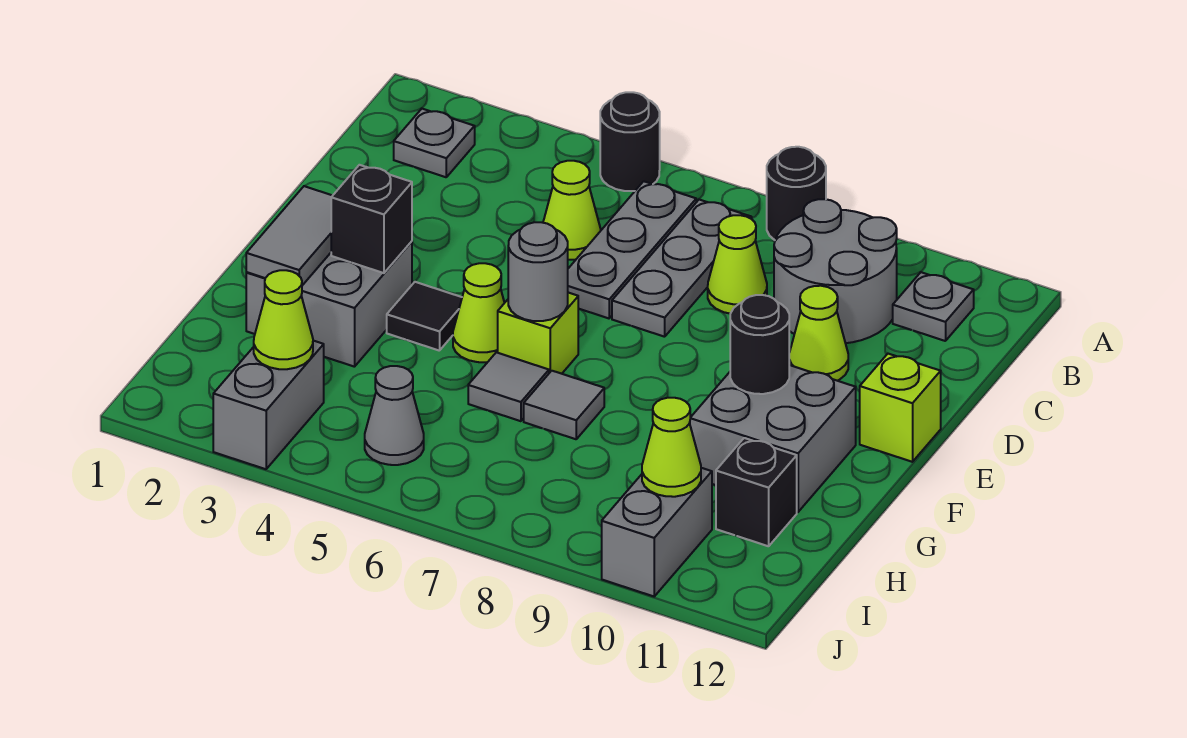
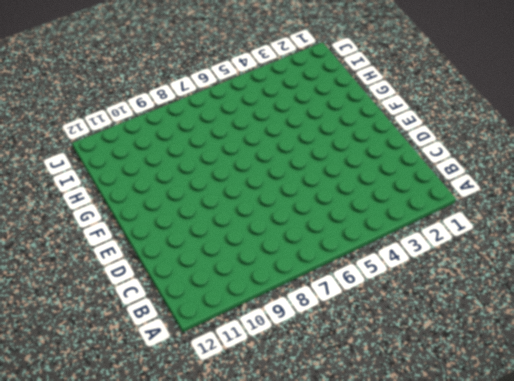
none -> black 1x1 round brick [600,92,660,191]
none -> black 1x1 round brick [767,147,826,240]
none -> grey 1x1 plate [394,109,475,177]

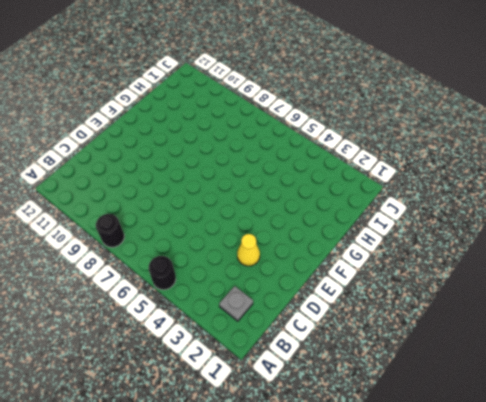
yellow 1x1 cone [237,234,260,266] -> none
none -> grey 1x3 plate [568,181,696,318]
none -> grey 1x3 plate [612,200,752,337]
none -> grey 2x2 round brick [774,199,897,343]

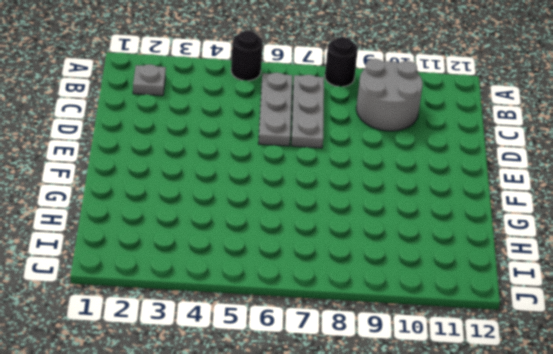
none -> grey 1x1 plate [893,272,974,341]
none -> lime 1x1 cone [543,161,601,260]
none -> lime 1x1 cone [708,215,767,314]

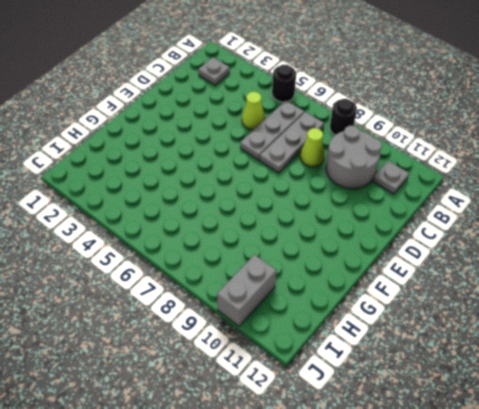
none -> lime 1x1 cone [789,286,848,381]
none -> lime 1x1 brick [860,354,941,462]
none -> grey 2x2 brick [246,241,412,367]

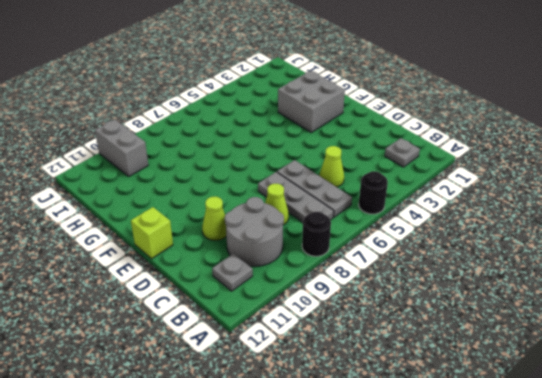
none -> black 1x1 tile [387,282,462,351]
none -> lime 1x1 cone [453,263,504,362]
none -> lime 1x1 brick [498,293,578,374]

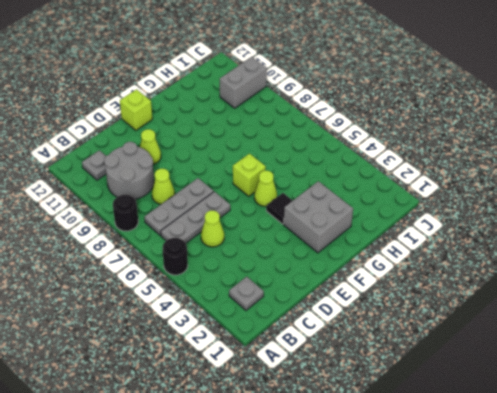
none -> grey 2x2 brick [690,365,856,512]
none -> grey 1x1 tile [468,352,549,421]
none -> grey 1x1 tile [524,371,604,439]

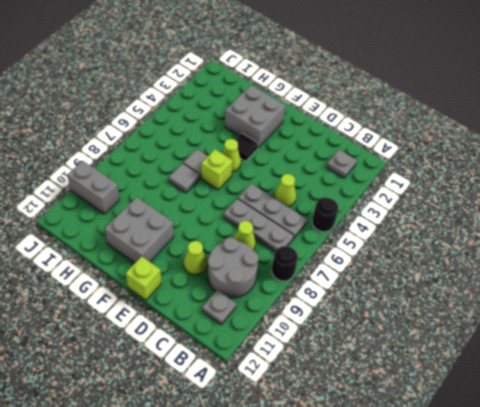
none -> black 1x1 brick [716,438,797,546]
none -> grey 1x2 brick [213,341,324,469]
none -> grey 1x1 cone [365,366,424,465]

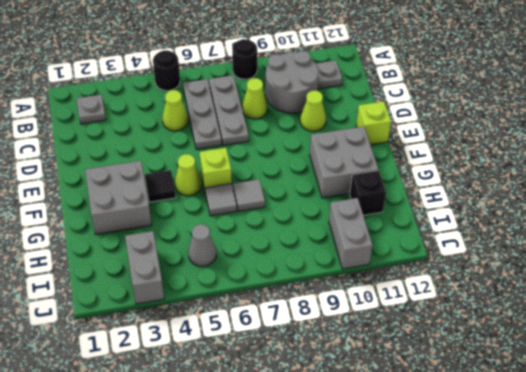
none -> grey 1x2 tile [246,186,333,285]
none -> black 1x1 brick [331,165,412,273]
none -> grey 1x1 round brick [508,222,568,321]

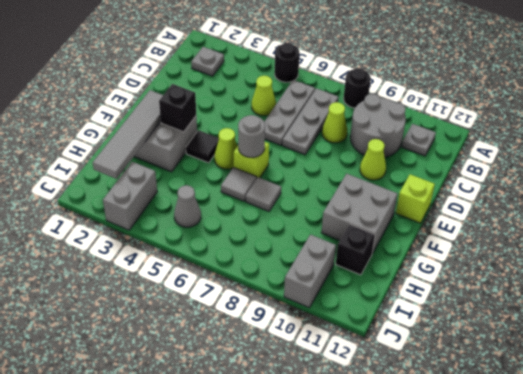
grey 1x4 tile [93,90,163,179] -> grey 1x2 tile [246,186,333,285]
none -> black 1x1 round brick [730,295,789,394]
none -> lime 1x1 cone [254,270,313,369]
none -> lime 1x1 cone [642,398,701,497]

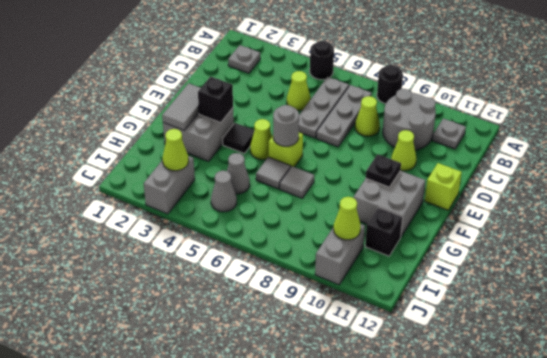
black 1x1 plate [366,154,401,187] -> black 1x1 round brick [730,295,789,394]
grey 1x1 cone [227,153,250,194] -> none

